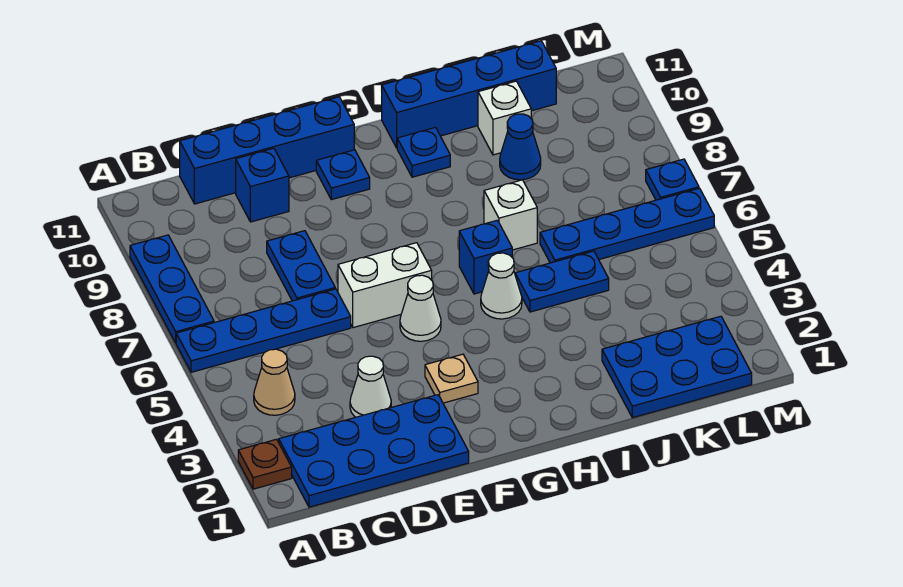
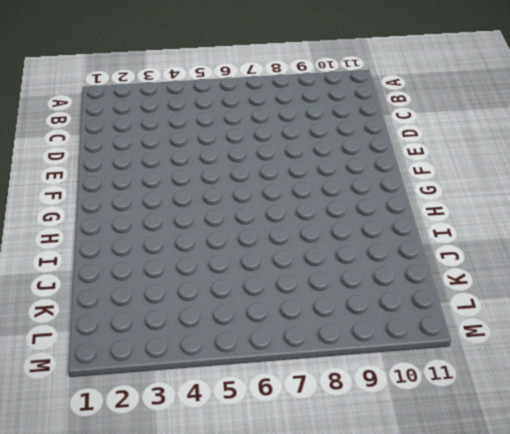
none -> brown 1x1 plate [238,439,292,489]
none -> blue 1x4 plate [176,289,351,372]
none -> blue 1x3 plate [130,235,214,343]

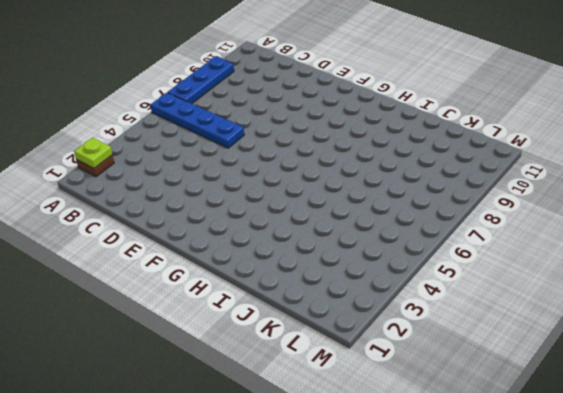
lime 1x1 plate [74,138,112,168] -> none
none -> blue 2x4 plate [279,395,469,507]
none -> tan 1x1 cone [254,349,295,415]
none -> blue 1x4 brick [180,97,354,204]

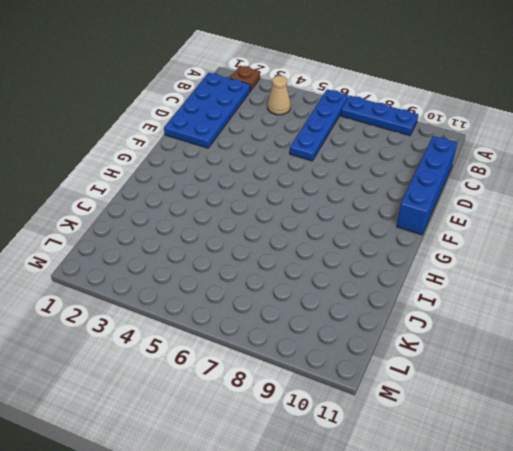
none -> white 1x1 cone [350,356,391,417]
none -> blue 1x2 plate [267,231,335,301]
none -> blue 1x1 brick [236,148,289,222]

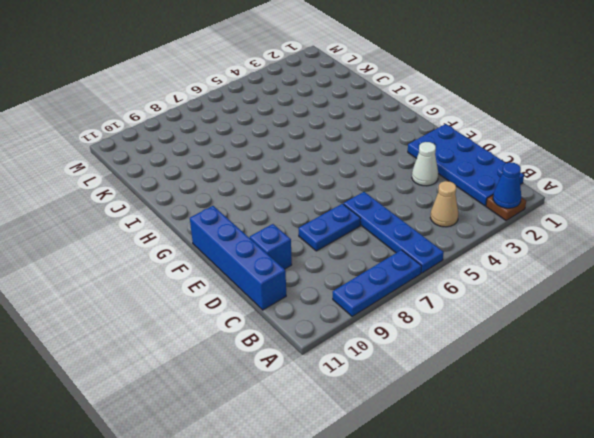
blue 1x1 cone [493,162,521,208] -> blue 1x1 cone moved to [500,114,541,180]
none -> white 1x2 brick [338,243,432,328]
none -> tan 1x1 plate [425,354,478,403]
none -> white 1x1 cone [400,275,441,341]

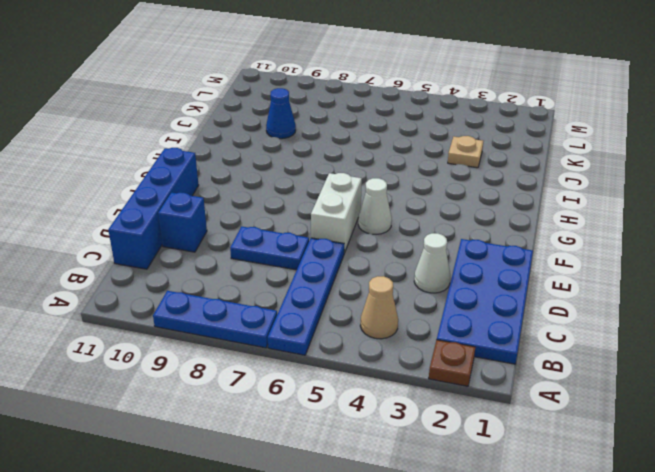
tan 1x1 plate [448,136,483,168] -> tan 1x1 plate moved to [425,354,478,403]
none -> blue 1x1 plate [316,150,370,200]
none -> white 1x1 cone [481,253,522,319]
none -> blue 1x1 brick [459,220,512,294]

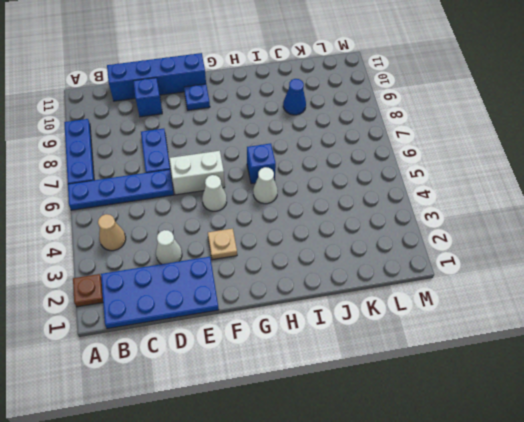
none -> blue 1x1 plate [397,128,450,177]
none -> blue 1x4 brick [382,41,556,148]
none -> blue 1x2 plate [515,251,609,312]

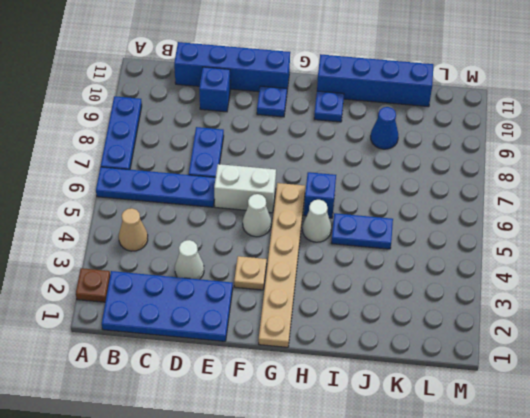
tan 1x6 plate [259,183,305,347] -> none
none -> white 1x1 brick [484,180,537,250]
none -> blue 2x3 plate [602,316,752,418]
none -> blue 1x4 plate [540,188,714,263]

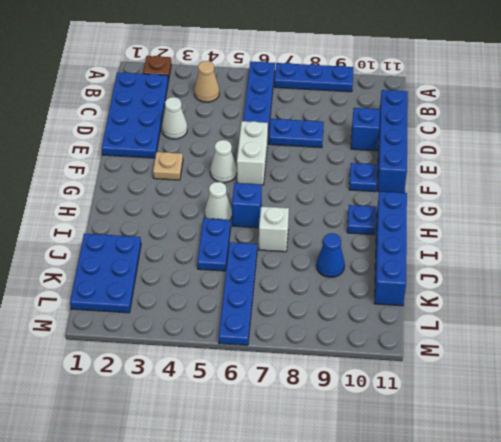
none -> white 1x1 brick [478,81,531,155]
none -> blue 1x1 plate [646,159,699,200]

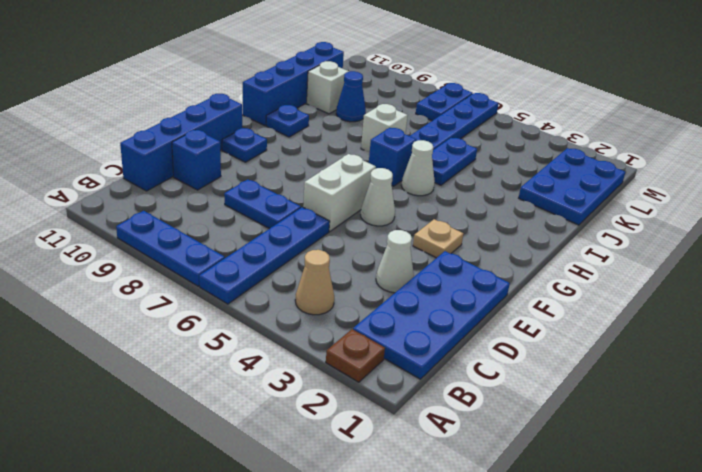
blue 1x2 plate [416,83,473,121] -> blue 1x1 plate [646,159,699,200]

